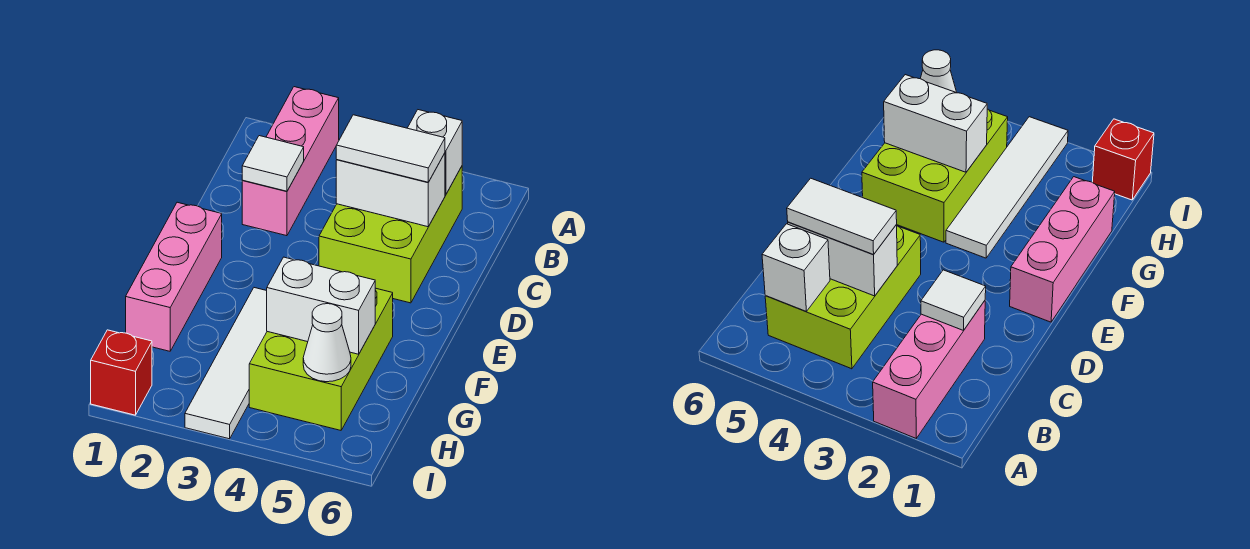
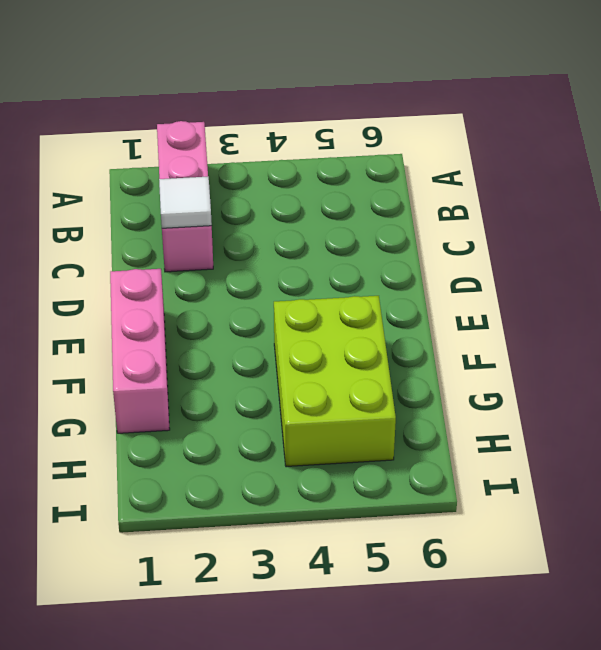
none -> lime 2x3 brick [319,166,462,303]
none -> white 1x4 tile [185,288,267,439]
none -> red 1x1 brick [91,330,152,415]

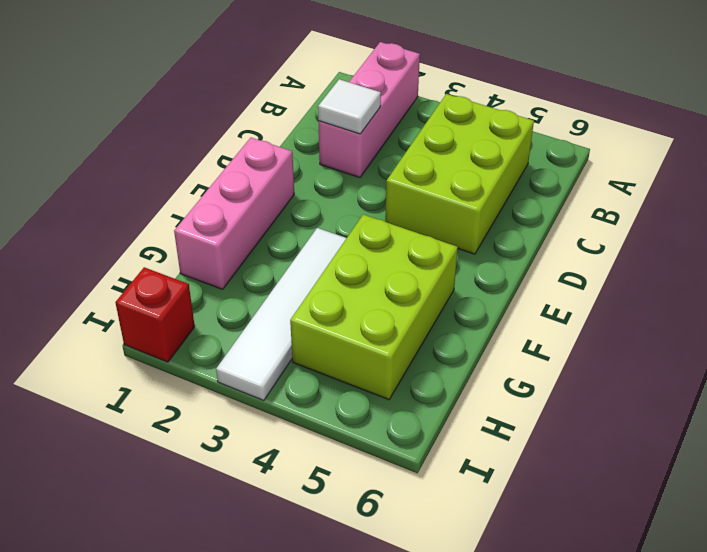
none -> white 1x1 brick [408,110,462,195]
none -> white 1x2 brick [336,153,445,227]
none -> white 1x2 brick [267,257,375,354]

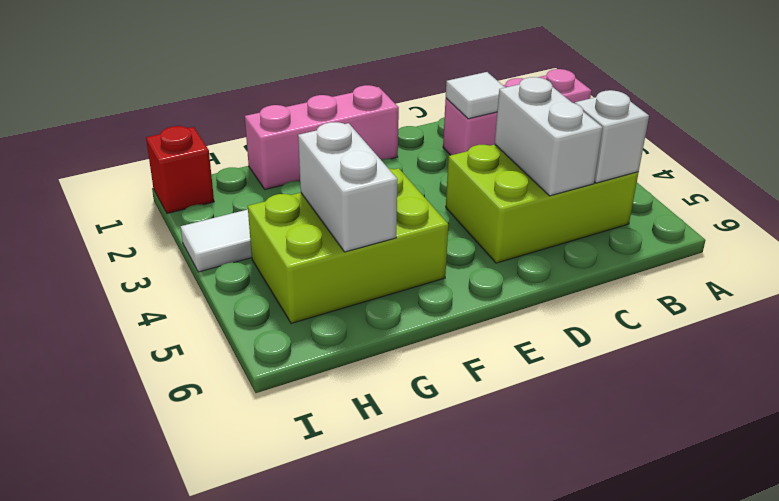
none -> white 1x1 cone [303,304,351,382]
none -> white 1x2 tile [336,115,445,182]

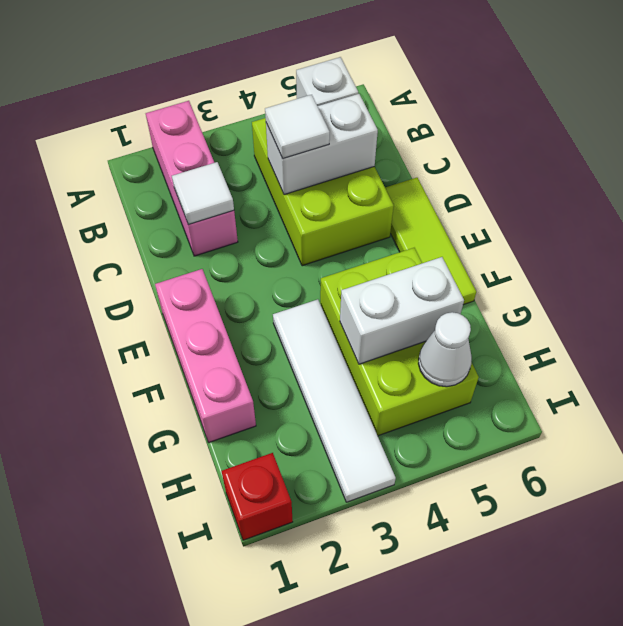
white 1x1 tile [265,95,330,159] -> white 1x2 tile [336,115,445,182]
lime 1x3 tile [385,178,476,305] -> none

